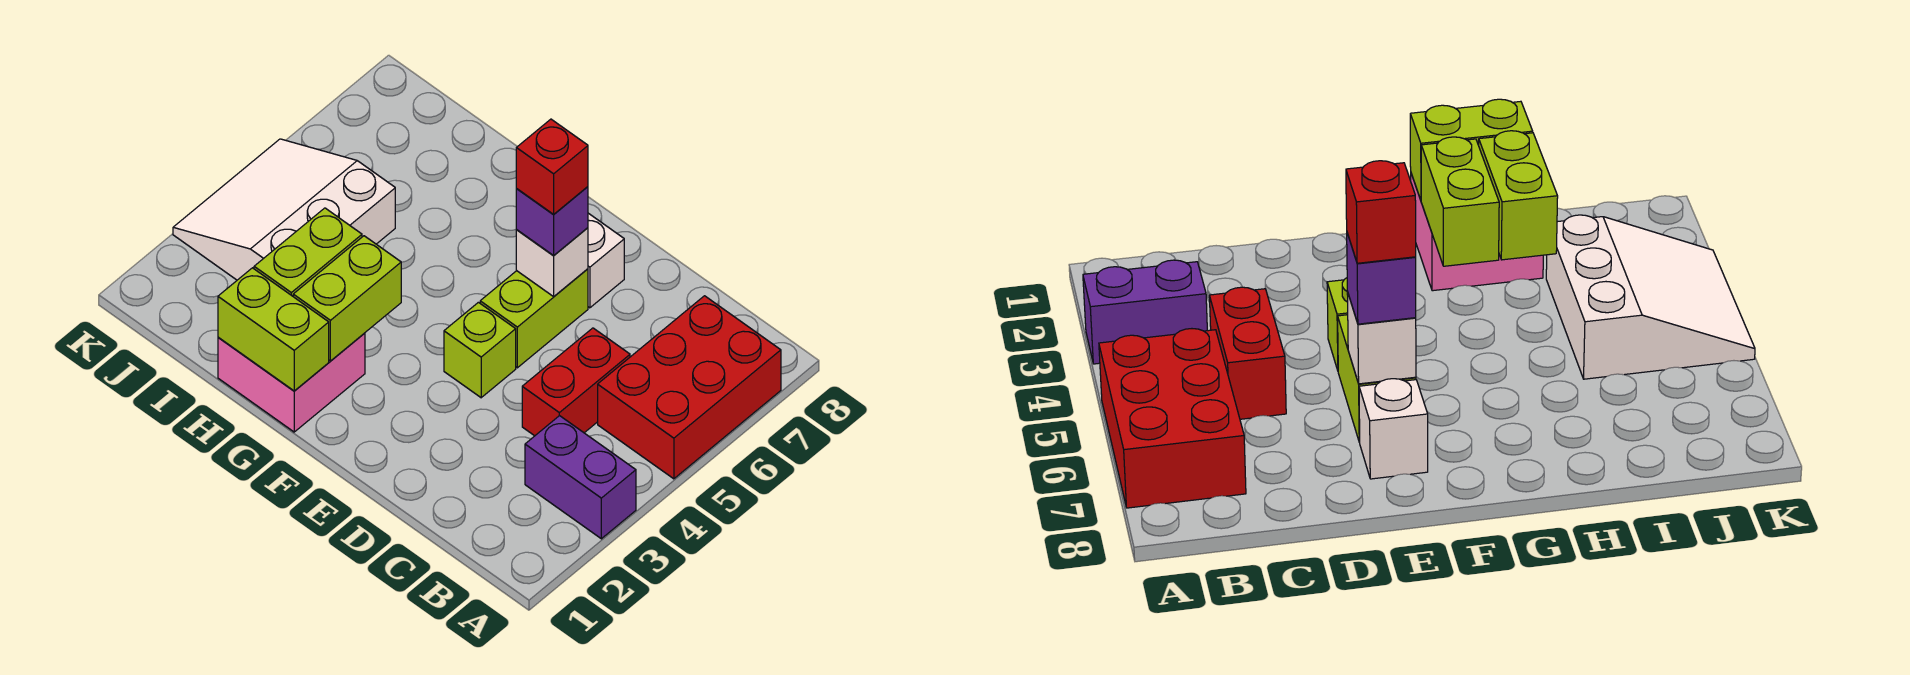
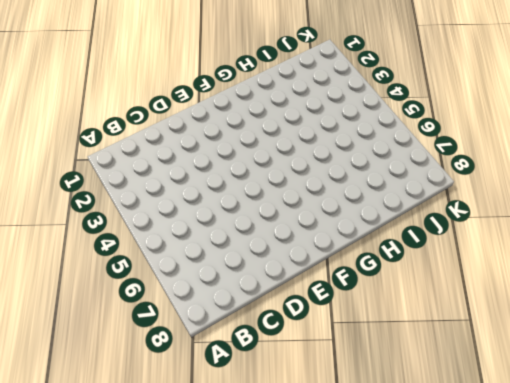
none -> purple 1x2 brick [525,416,636,539]
none -> red 2x3 brick [598,296,781,479]
none -> red 1x2 brick [522,328,630,436]

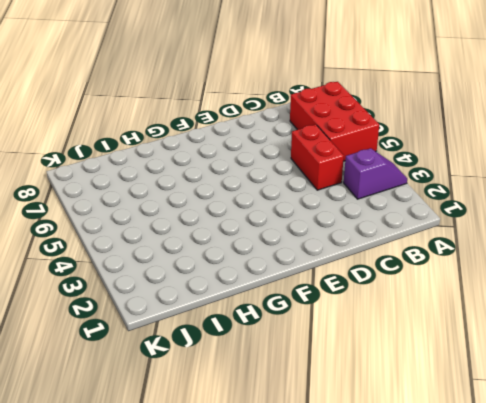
purple 1x2 slope [344,148,407,199] -> purple 1x2 brick [525,416,636,539]
none -> lime 1x1 brick [444,302,516,398]
none -> lime 1x2 brick [480,269,588,368]
none -> white 1x1 brick [588,213,624,308]

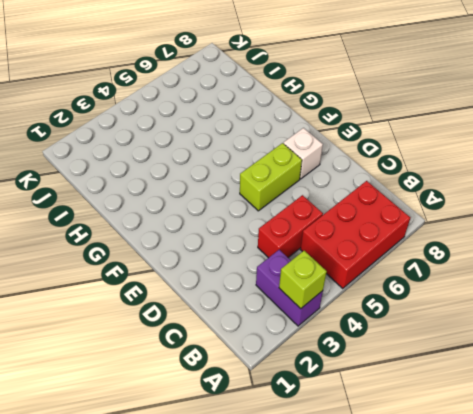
lime 1x1 brick [279,251,327,309] -> lime 1x1 brick moved to [444,302,516,398]
none -> pink 2x2 brick [218,333,365,432]
none -> white 3x3 slope [173,139,395,280]
none -> white 1x1 brick [516,228,588,297]

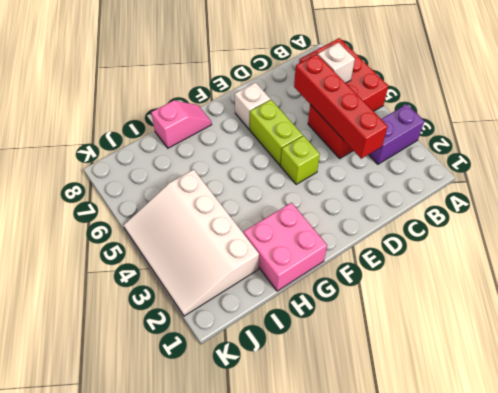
white 1x1 brick [318,43,355,83] -> white 1x1 brick moved to [516,228,588,297]
red 1x4 brick [294,54,388,159] -> none
pink 1x2 slope [151,100,212,148] -> none
white 3x4 slope [124,169,259,316] -> white 3x3 slope [173,139,395,280]
none -> lime 1x2 brick [218,268,329,391]
none -> lime 1x2 brick [293,236,401,361]
none -> lime 1x2 brick [254,208,362,296]

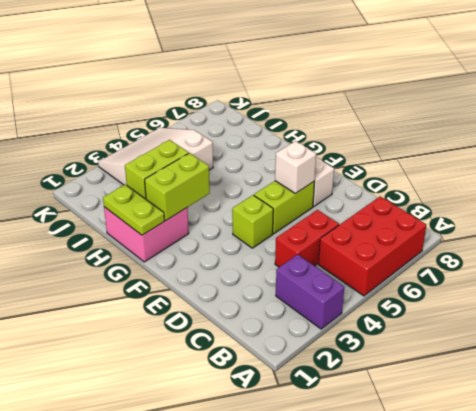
lime 1x2 plate [103,185,164,235] -> lime 1x2 brick [218,268,329,391]
none -> purple 1x1 brick [516,187,588,256]
none -> red 1x1 brick [516,119,588,215]

